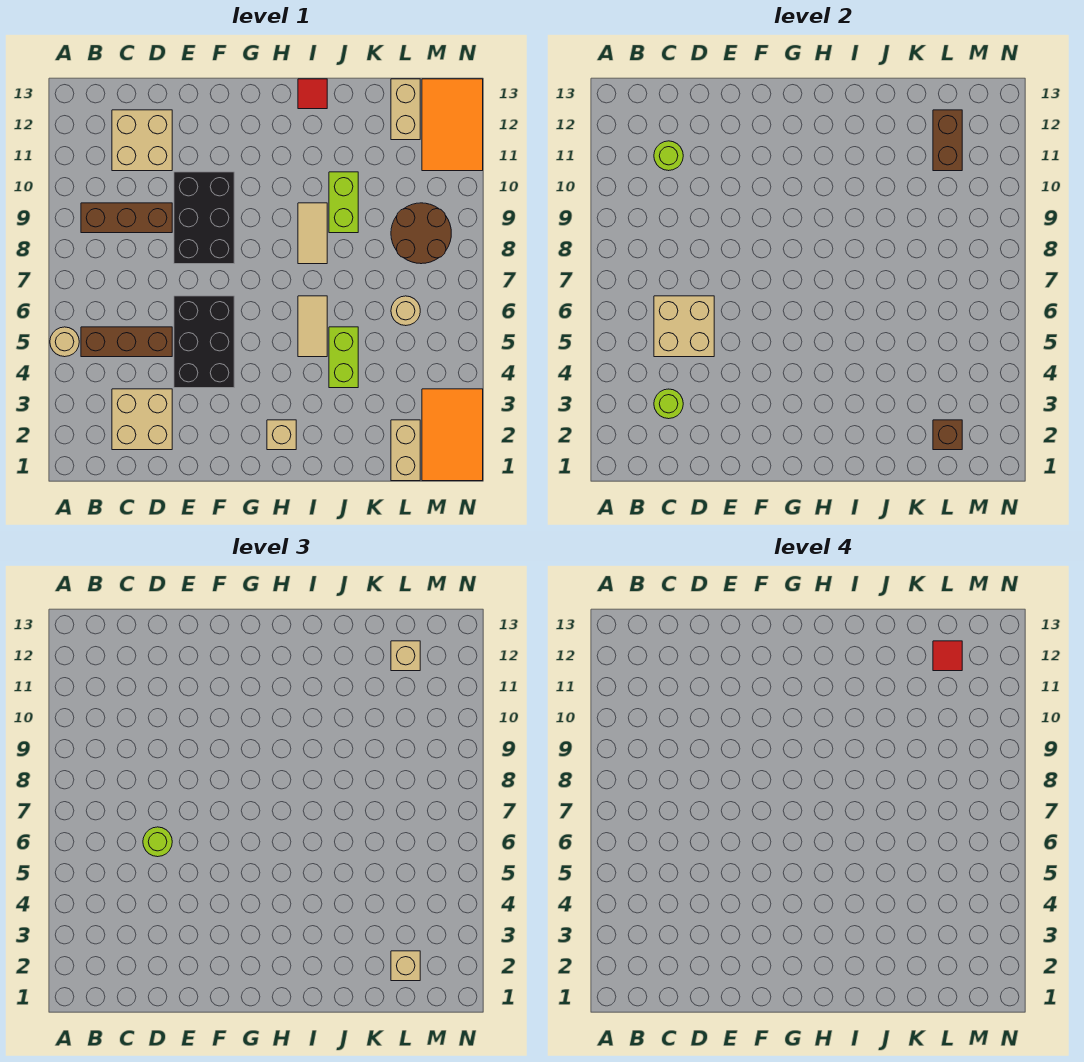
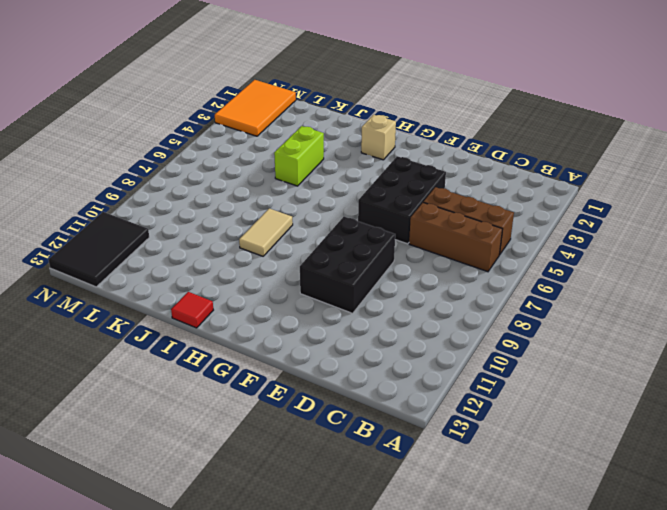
brown 1x3 brick [409,203,502,272] -> brown 1x3 brick moved to [81,203,172,233]
black 2x3 tile [49,212,149,287] -> orange 2x3 tile [422,79,483,171]
none -> tan 1x1 round brick [50,327,79,357]
none -> tan 2x2 brick [112,389,172,450]
none -> tan 2x2 brick [112,110,172,171]

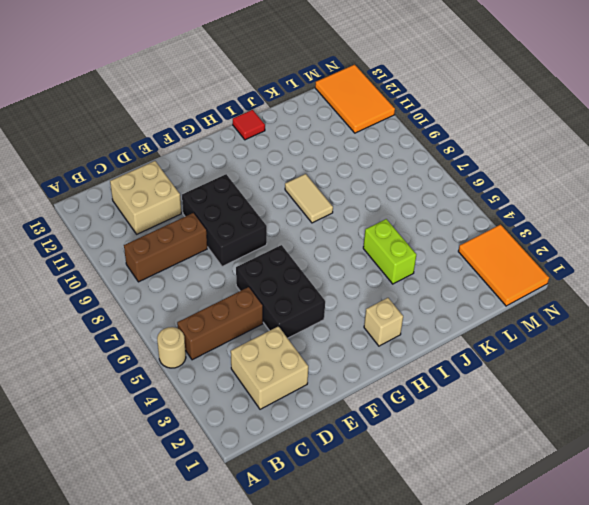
none -> tan 1x2 tile [298,296,327,357]
none -> lime 1x2 brick [329,172,358,233]
none -> tan 1x2 brick [391,420,420,481]

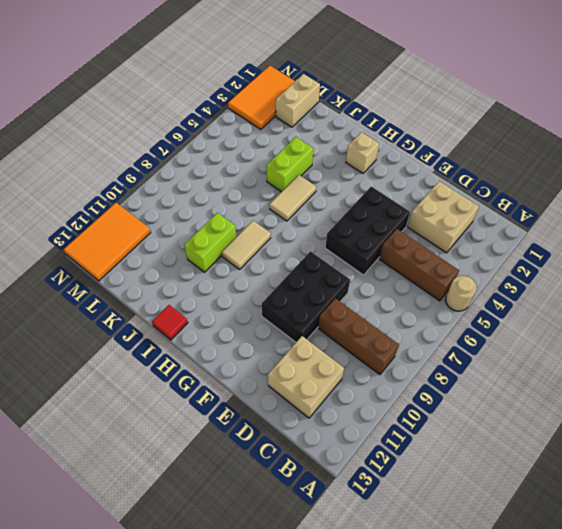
none -> tan 1x1 round brick [391,296,420,326]
none -> brown 2x2 round brick [391,203,451,264]
none -> tan 1x2 brick [391,79,420,140]

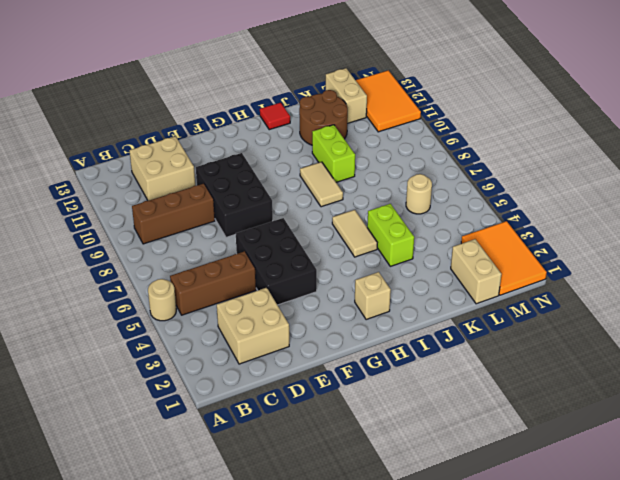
brown 2x2 round brick [299,90,348,145] -> brown 2x2 round brick moved to [391,203,451,264]
none -> lime 1x1 round brick [654,389,683,419]
none -> tan 2x2 brick [654,296,714,357]
none -> lime 1x1 round brick [654,141,683,171]

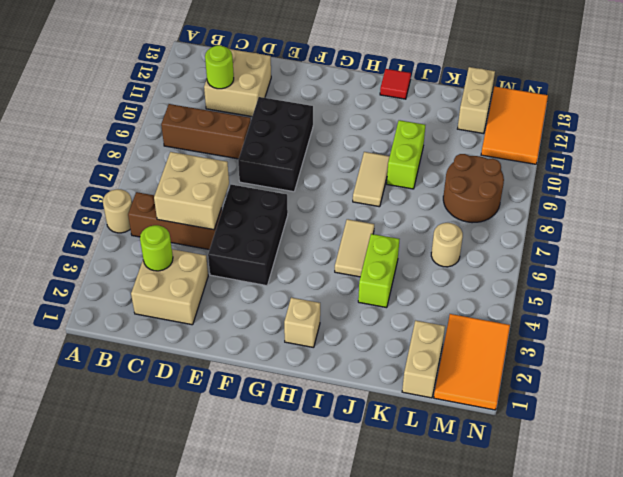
none -> brown 1x1 brick [933,420,962,450]
none -> brown 1x2 brick [933,110,962,171]
none -> lime 1x1 round brick [143,827,172,857]

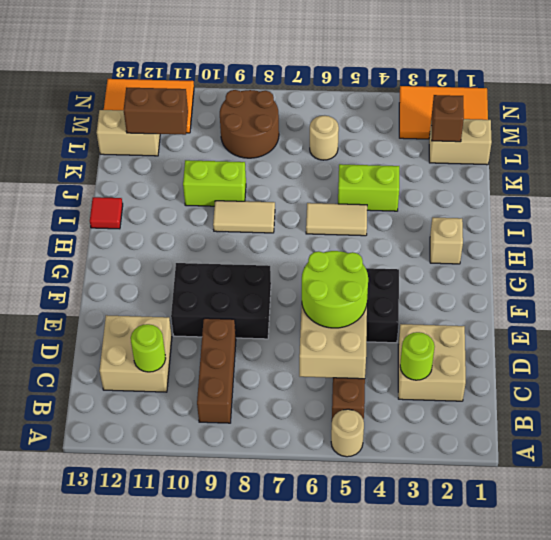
lime 2x2 round brick [302,251,368,328] -> lime 1x1 round brick [143,827,172,857]
none -> tan 1x1 brick [391,951,420,981]
none -> tan 1x1 brick [391,641,420,671]
none -> red 1x1 tile [933,641,962,671]

